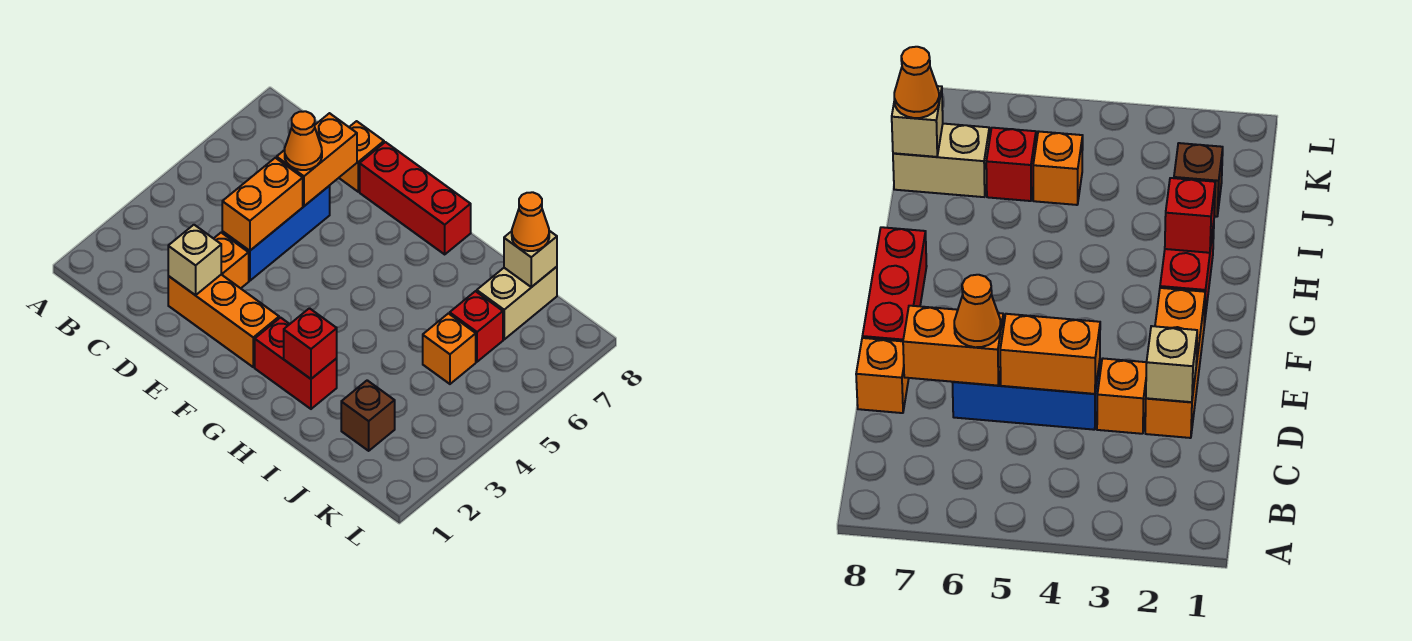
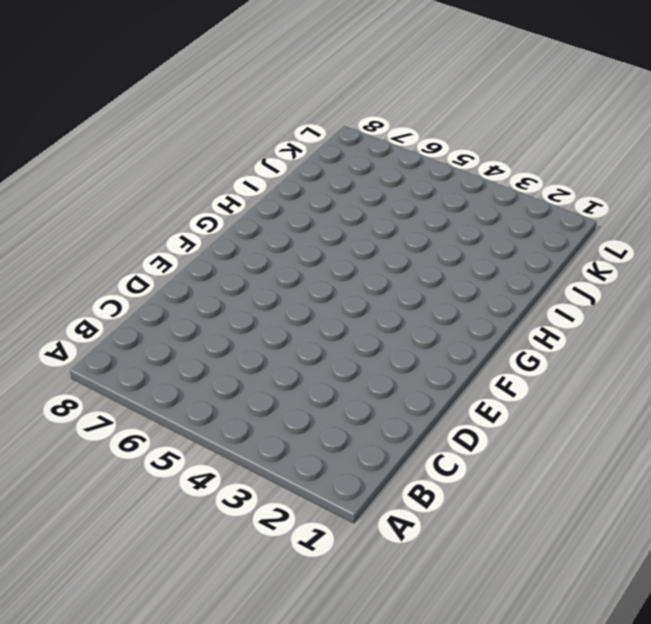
none -> orange 1x3 brick [168,275,279,367]
none -> orange 1x1 brick [214,233,249,288]
none -> blue 1x3 brick [222,186,330,281]

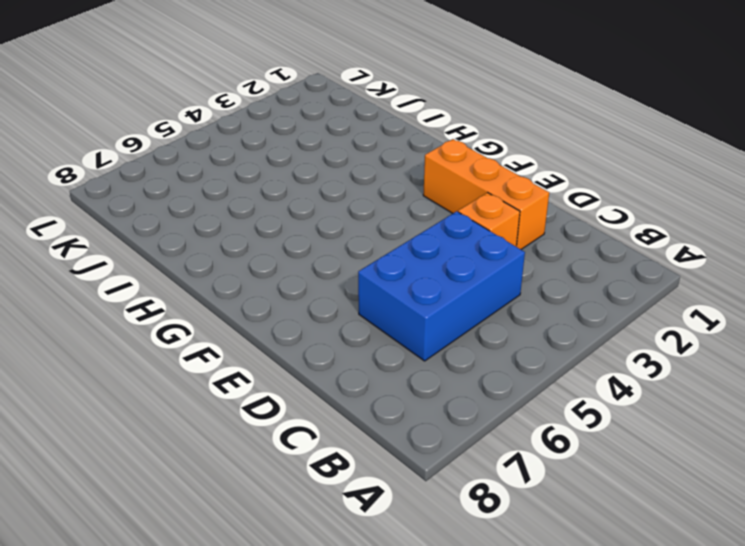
blue 2x3 brick [358,211,525,361] -> blue 1x3 brick [222,186,330,281]
none -> orange 1x1 brick [339,121,384,192]
none -> red 1x3 brick [360,142,471,254]
none -> red 1x2 brick [255,318,337,409]

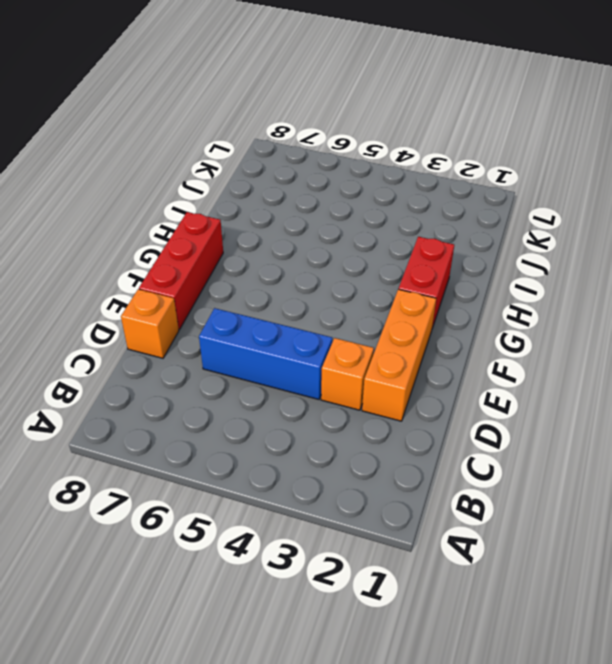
none -> brown 1x1 brick [341,380,395,451]
none -> orange 1x1 brick [423,313,476,384]
none -> red 1x1 brick [450,291,503,362]

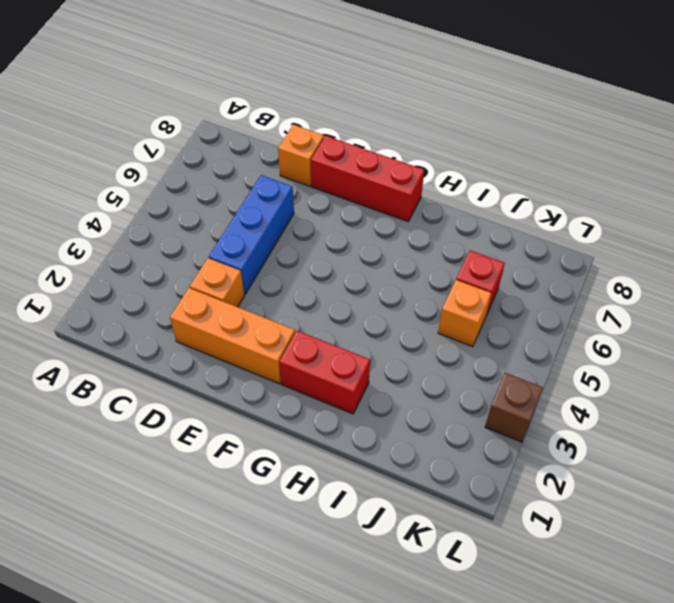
brown 1x1 brick [485,373,543,442] -> brown 1x1 brick moved to [341,380,395,451]
none -> tan 1x2 brick [477,267,557,339]
none -> tan 1x1 brick [168,225,221,295]
none -> orange 1x2 brick [222,158,303,251]

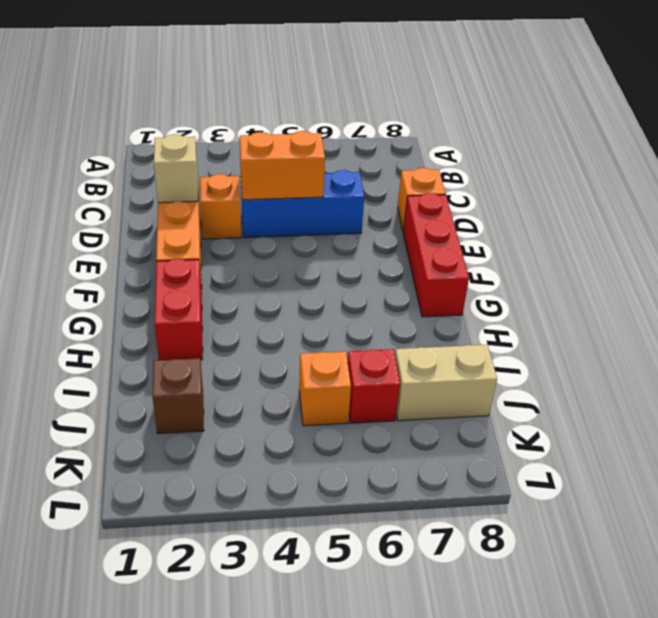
none -> orange 1x2 brick [277,113,357,206]
none -> red 1x1 brick [284,308,337,379]
none -> tan 1x1 brick [504,231,557,287]

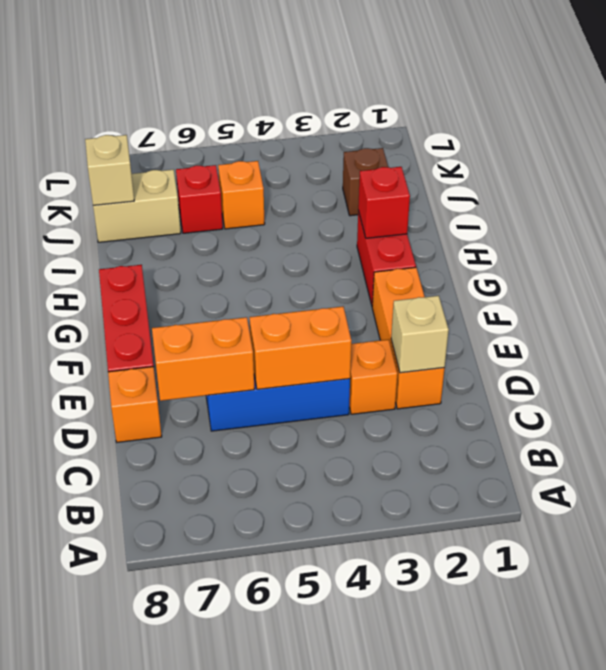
none -> orange 1x1 cone [285,111,322,170]
none -> orange 1x1 cone [512,192,549,251]

